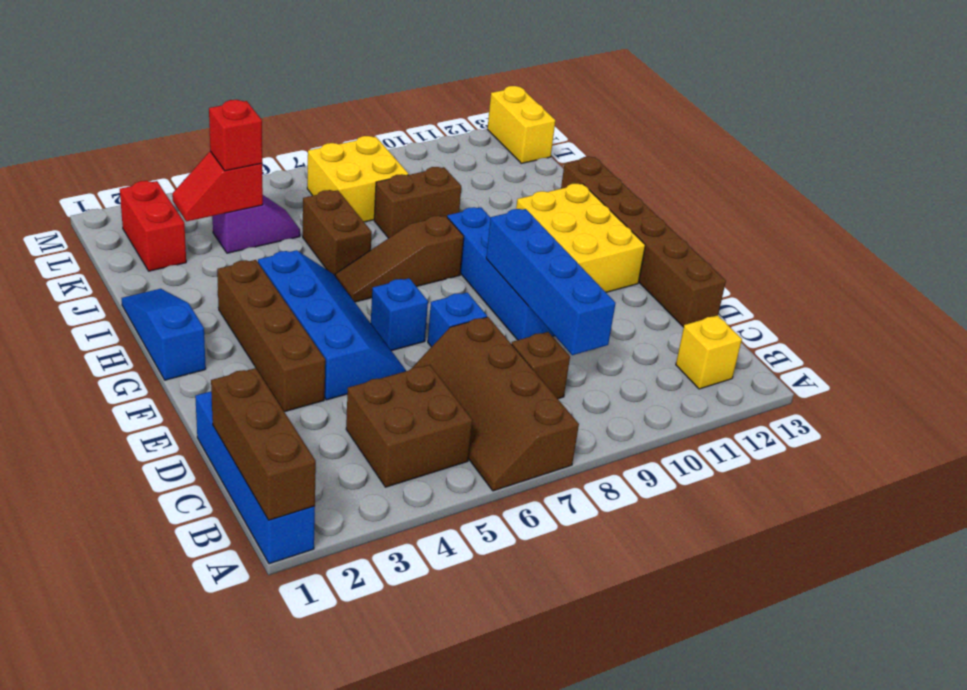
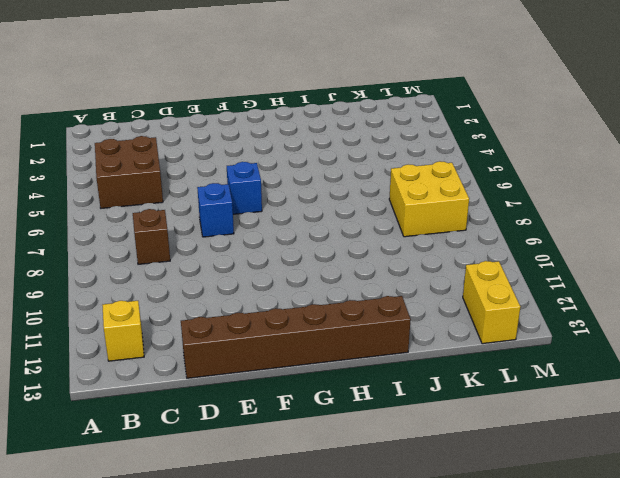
yellow 1x2 brick [463,261,520,344] -> yellow 1x2 brick turned to [487,86,555,163]
none -> blue 1x4 brick [195,391,315,564]
none -> brown 2x4 slope [411,317,579,491]
none -> brown 1x4 brick [217,260,325,412]

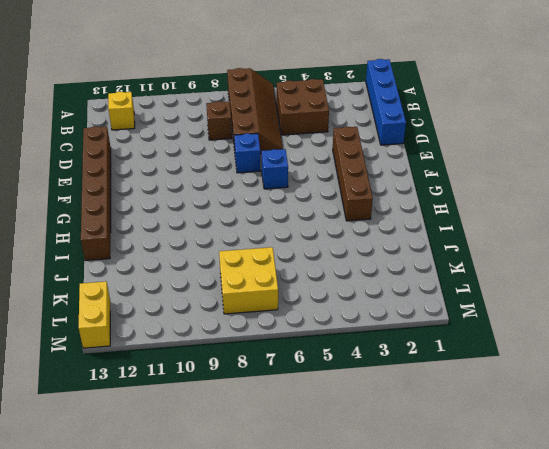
none -> blue 2x4 slope [258,250,406,400]
none -> blue 1x4 brick [447,207,554,340]
none -> yellow 2x3 brick [516,184,645,292]

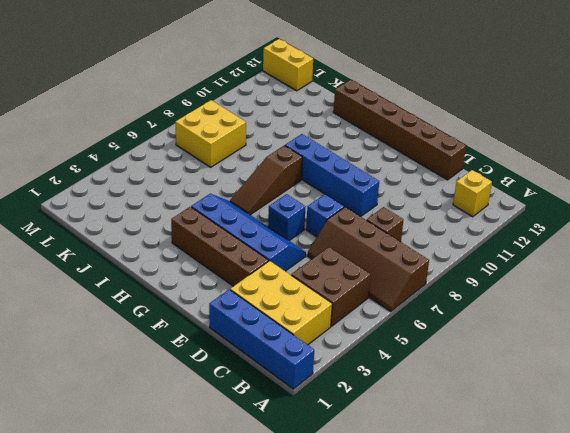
yellow 2x3 brick [230,261,332,345] -> yellow 2x3 brick moved to [516,184,645,292]
none -> blue 1x3 slope [122,289,206,380]
none -> brown 1x2 brick [303,190,372,275]
none -> brown 1x2 brick [374,167,461,238]

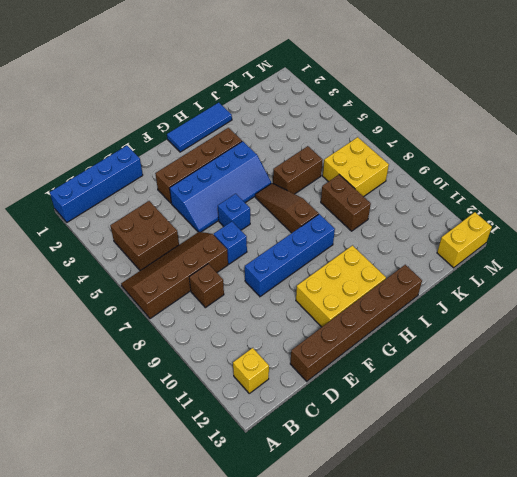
blue 1x3 tile [167,102,232,152] -> blue 1x3 slope [122,289,206,380]
none -> red 1x2 brick [120,181,186,271]
none -> purple 1x2 slope [213,195,300,253]
none -> brown 1x3 brick [211,368,316,520]

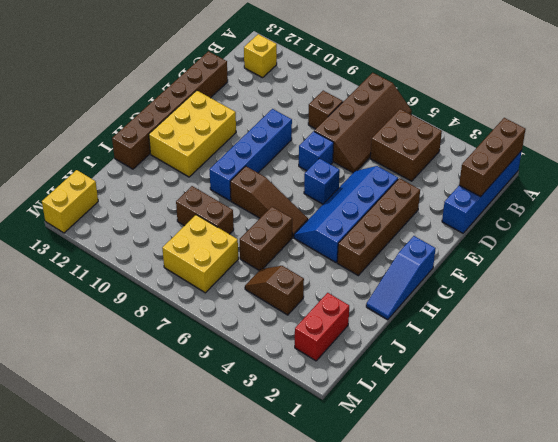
brown 1x2 slope [245,266,304,315] -> purple 1x2 slope [213,195,300,253]
none -> blue 1x4 brick [486,209,616,355]
none -> red 1x2 slope [172,151,263,221]
none -> red 1x1 brick [209,100,262,171]

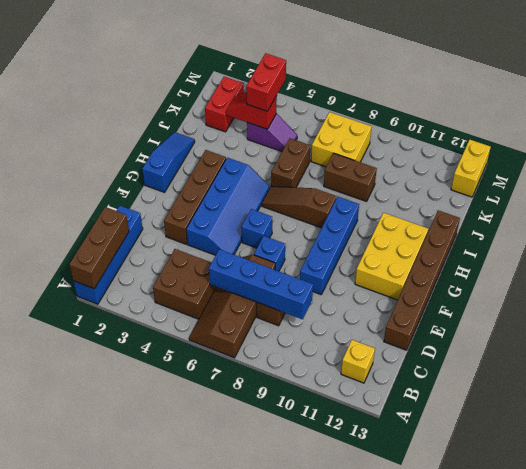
blue 1x4 brick [209,249,313,319] -> blue 1x4 brick turned to [486,209,616,355]
red 1x2 brick [246,53,286,111] -> red 1x1 brick [209,100,262,171]

